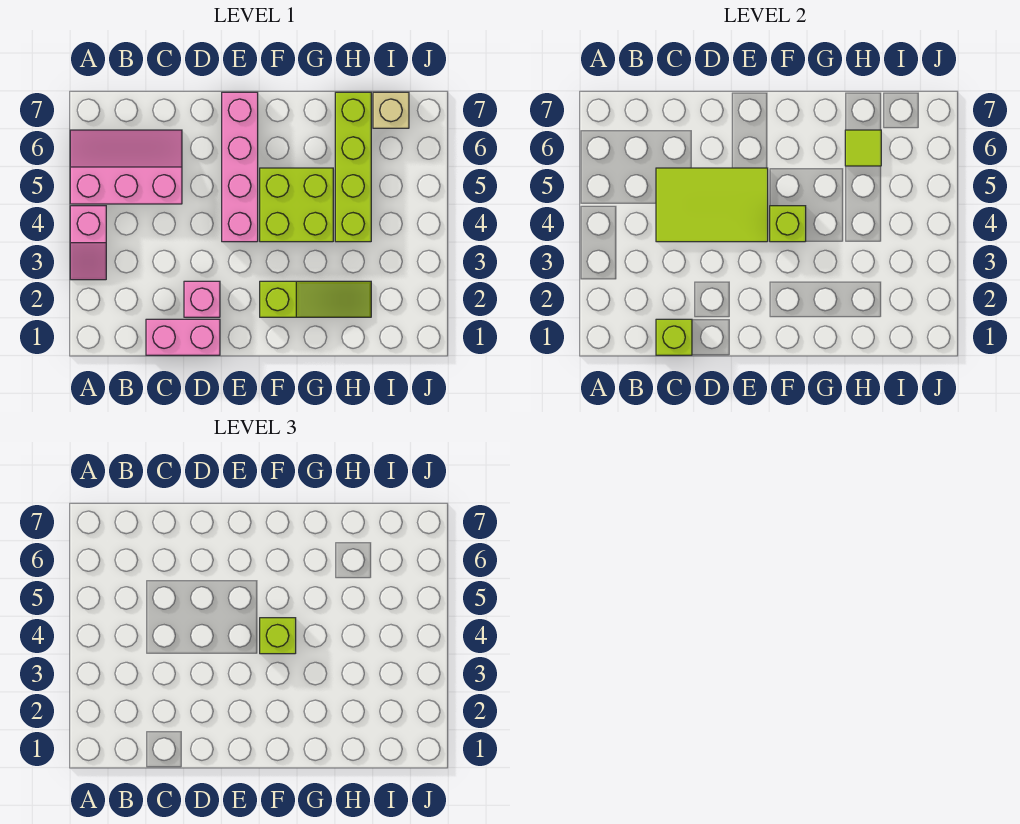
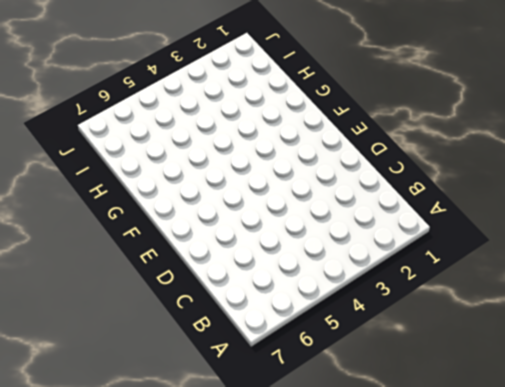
none -> pink 1x2 slope [70,206,106,280]
none -> pink 2x3 slope [70,130,182,204]
none -> pink 1x2 brick [146,319,220,355]

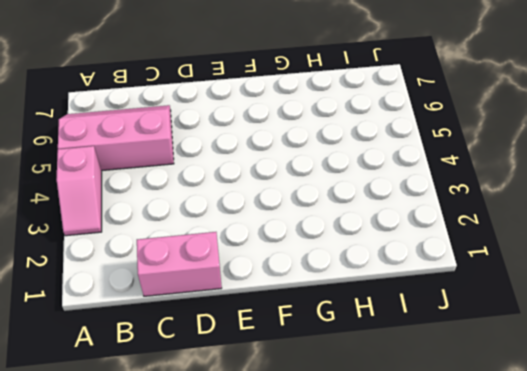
none -> pink 1x1 brick [184,281,220,317]
none -> pink 1x4 brick [222,92,258,242]
none -> lime 1x3 slope [260,281,371,317]

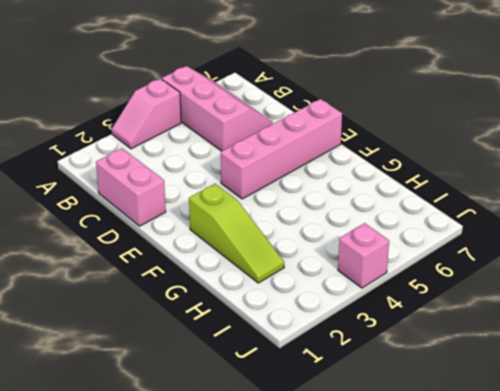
pink 1x1 brick [338,223,389,288] -> pink 1x1 brick moved to [184,281,220,317]
none -> lime 2x2 brick [260,168,333,242]
none -> lime 1x4 brick [335,92,371,242]
none -> tan 1x1 brick [373,92,409,128]

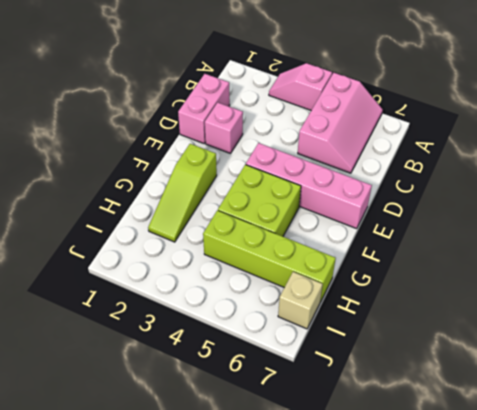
none -> lime 1x1 brick [656,319,692,355]
none -> lime 2x3 tile [656,168,768,242]
none -> lime 1x1 brick [770,206,806,242]

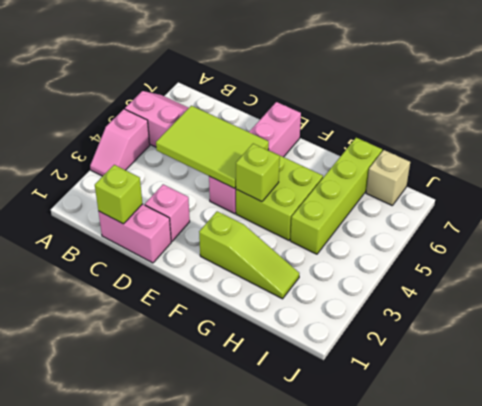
none -> lime 1x1 tile [845,130,881,166]
none -> lime 1x1 brick [260,618,296,654]

